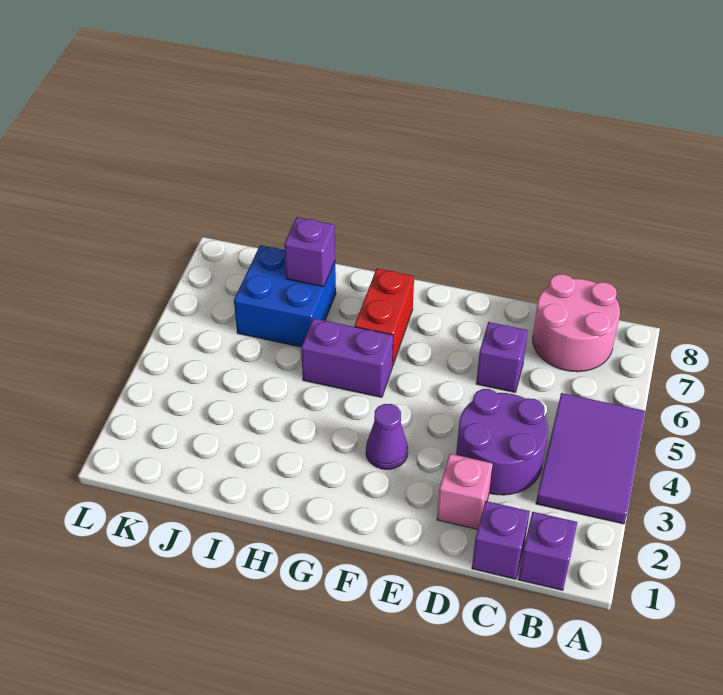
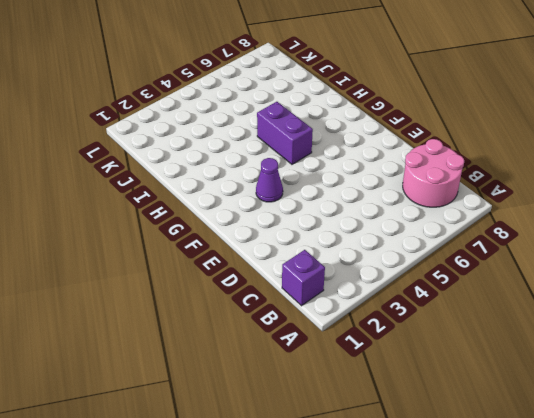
none -> purple 2x3 tile [536,393,645,524]
none -> purple 1x1 brick [472,501,530,579]
none -> purple 2x2 round brick [456,389,548,495]

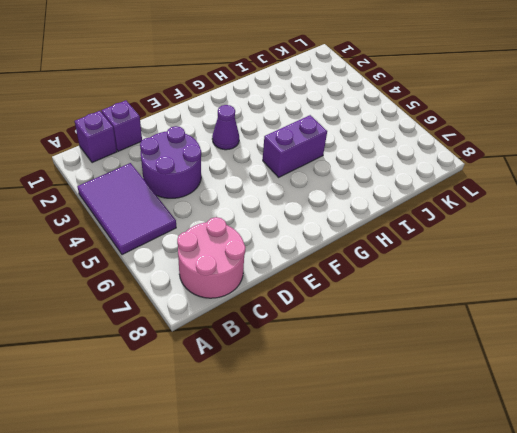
none -> pink 1x1 brick [437,454,493,529]
none -> purple 1x1 brick [476,322,528,392]
none -> red 1x2 brick [355,269,414,366]

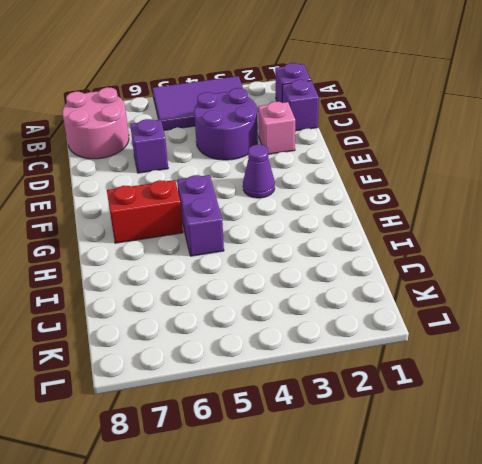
none -> blue 2x2 brick [234,245,336,347]
none -> purple 1x1 brick [284,217,335,287]

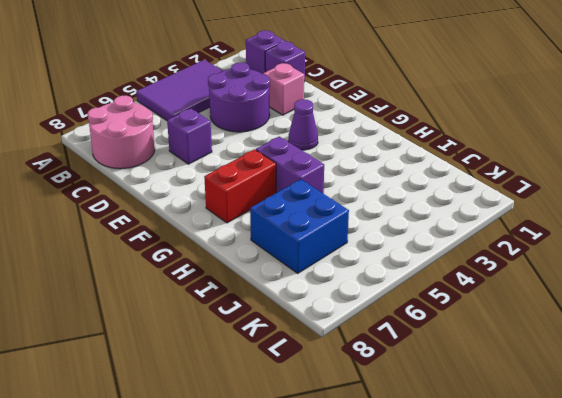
none -> purple 1x1 brick [284,217,335,287]

